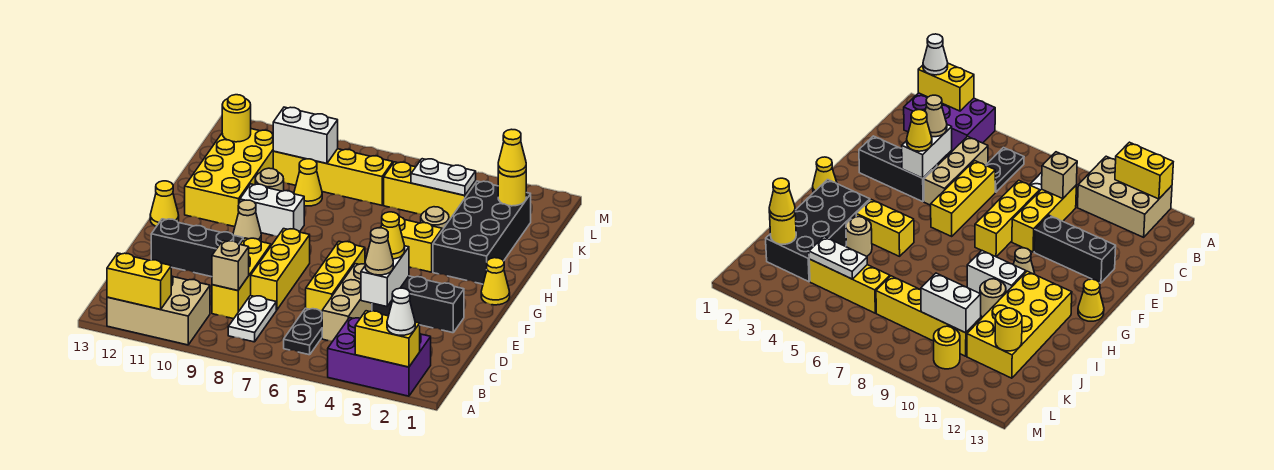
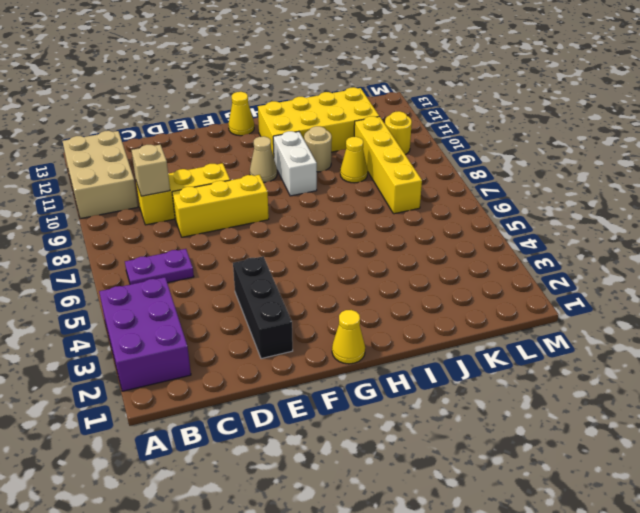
purple 1x2 plate [125,249,194,285] -> black 1x2 plate [284,308,322,355]
none -> white 1x2 plate [228,296,276,342]
none -> tan 1x3 brick [322,264,372,341]
none -> yellow 1x3 brick [306,241,365,312]
none -> black 1x3 brick [151,219,243,277]

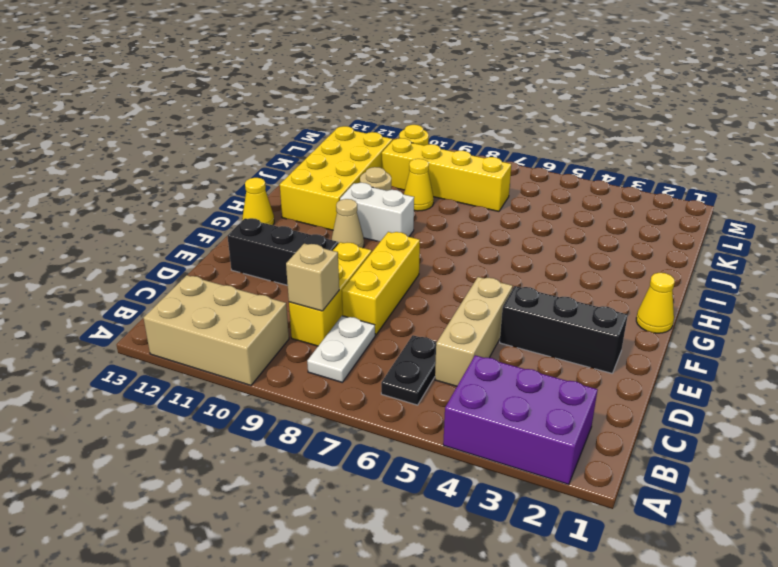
none -> yellow 1x3 brick [306,241,365,312]
none -> black 2x4 brick [433,181,531,284]
none -> yellow 1x2 brick [380,217,442,272]
none -> tan 1x1 round brick [421,207,449,230]

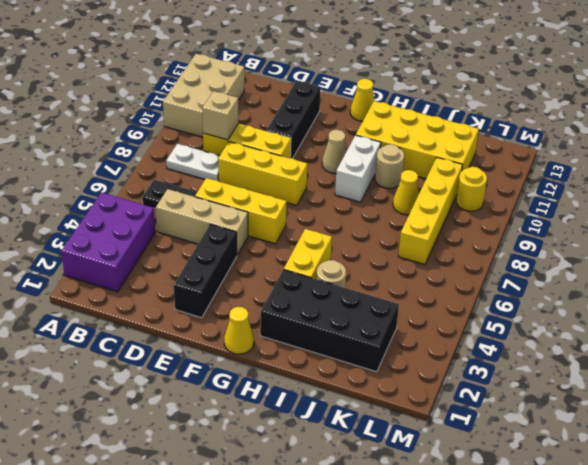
none -> yellow 1x3 brick [384,162,476,220]
none -> yellow 1x2 brick [355,311,420,367]
none -> yellow 1x2 brick [107,253,171,309]
none -> white 1x2 brick [361,246,409,307]

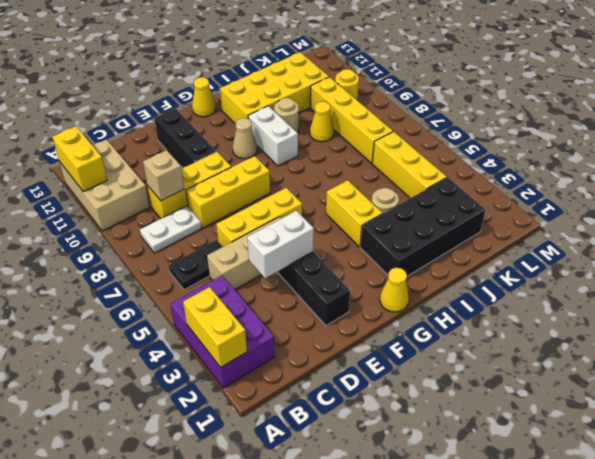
none -> yellow 1x1 round brick [498,171,527,206]
none -> white 1x2 plate [411,159,476,196]
none -> white 1x2 brick [273,107,338,164]
none -> yellow 1x1 round brick [222,95,251,142]

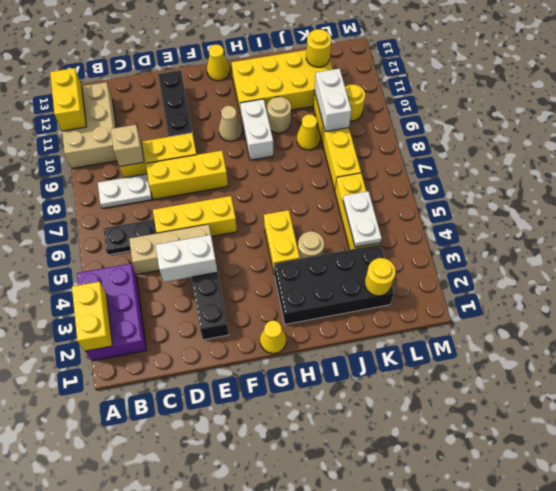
none -> white 1x1 cone [387,288,415,335]
none -> tan 1x1 cone [365,228,393,275]
none -> yellow 1x1 cone [381,212,405,259]
none -> yellow 1x1 cone [498,129,526,177]

